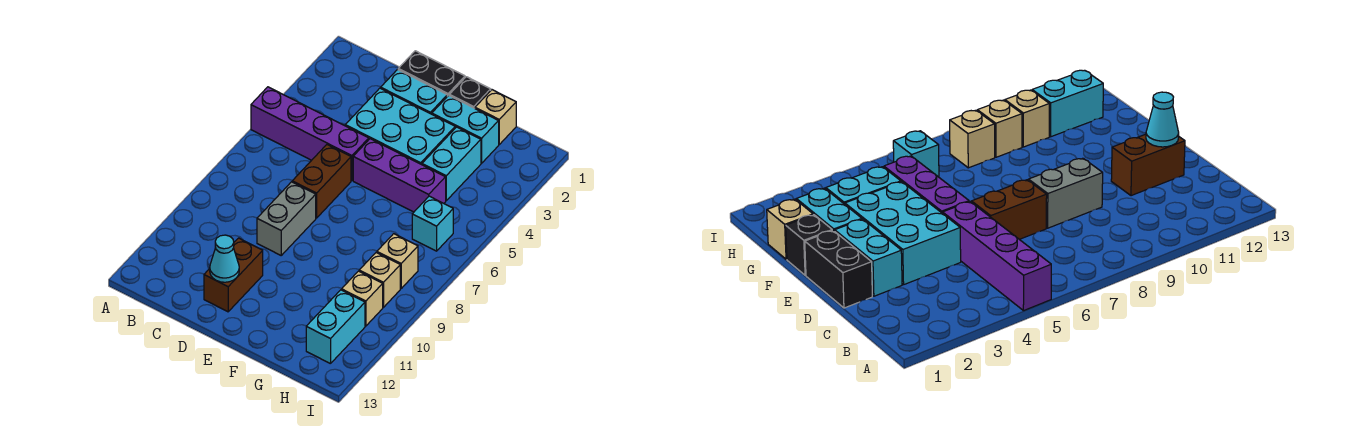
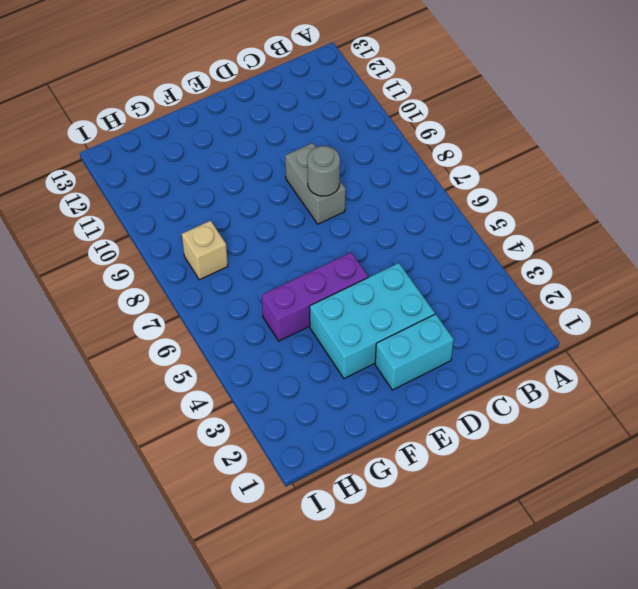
grey 1x1 round brick [307,146,340,196] -> none
none -> purple 1x4 brick [251,87,369,181]
none -> black 1x2 brick [398,51,465,96]
none -> brown 1x2 brick [292,145,351,218]

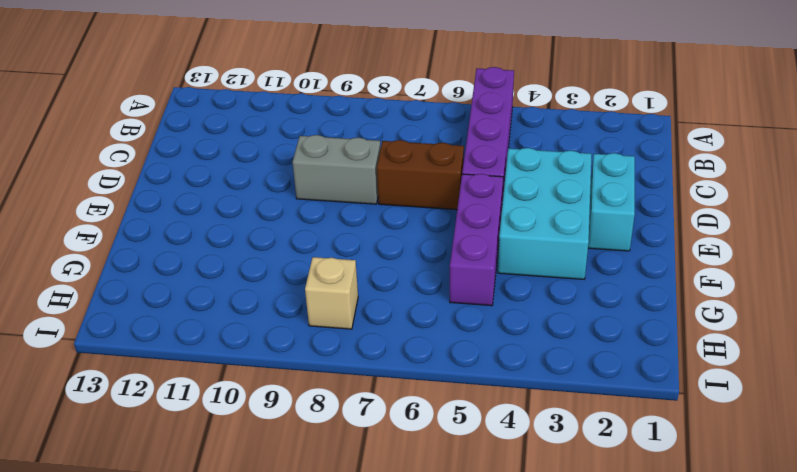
none -> black 1x2 brick [398,51,465,96]
none -> brown 1x2 brick [204,238,263,312]
none -> black 1x1 brick [449,77,491,108]

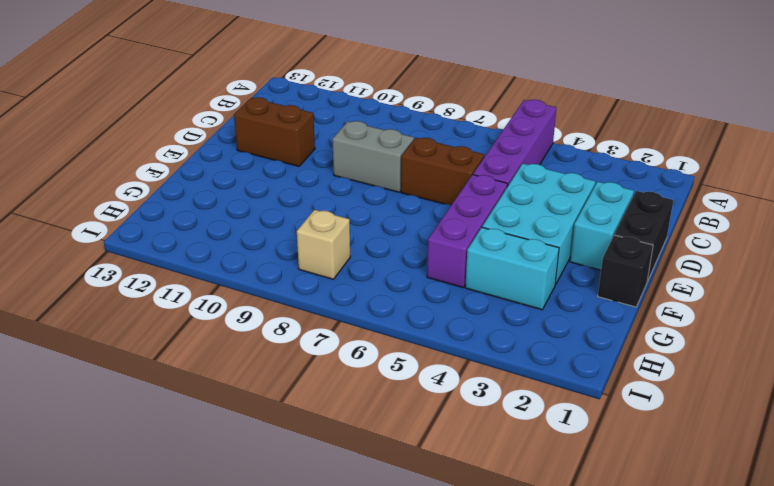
none -> cyan 1x2 brick [432,95,499,163]
none -> tan 1x1 brick [475,90,516,144]
none -> cyan 1x1 brick [412,196,453,251]

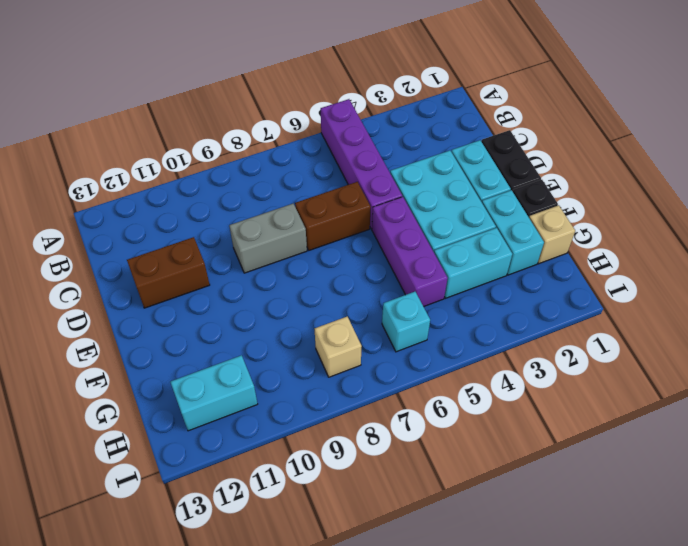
none -> tan 1x1 brick [359,253,400,307]
none -> tan 1x1 brick [342,271,383,326]
none -> cyan 1x1 cone [210,235,239,282]

